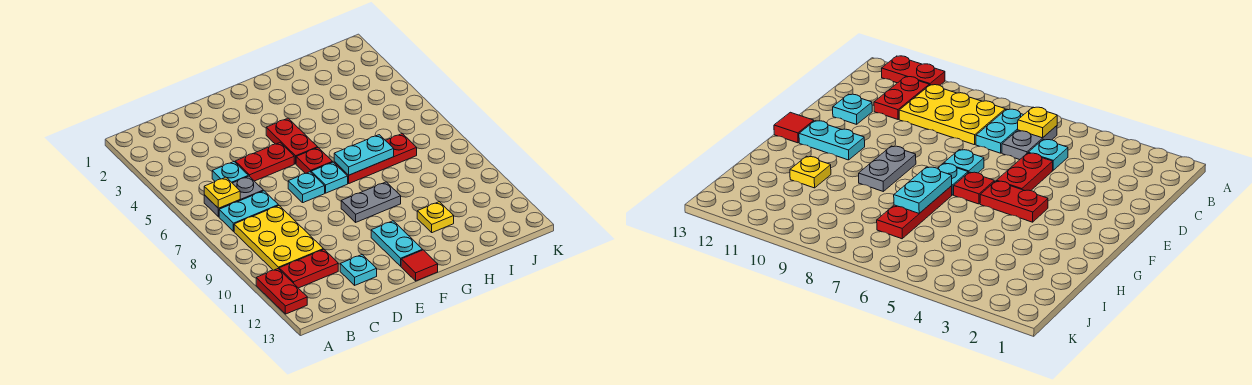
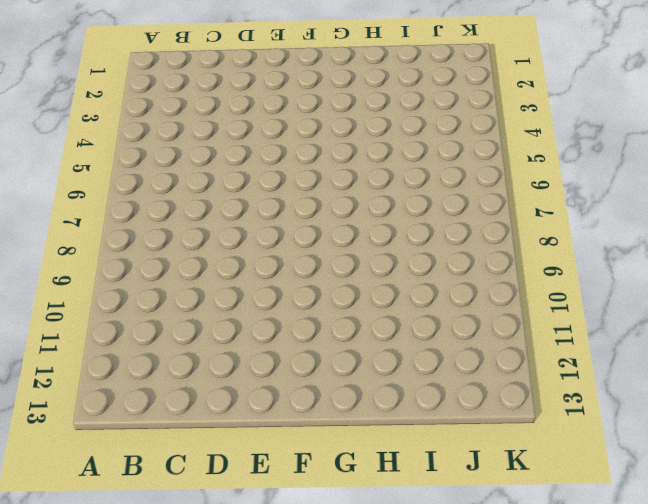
none -> red 1x2 plate [256,269,307,314]
none -> grey 1x2 plate [204,176,263,217]
none -> cyan 1x2 plate [219,191,278,231]

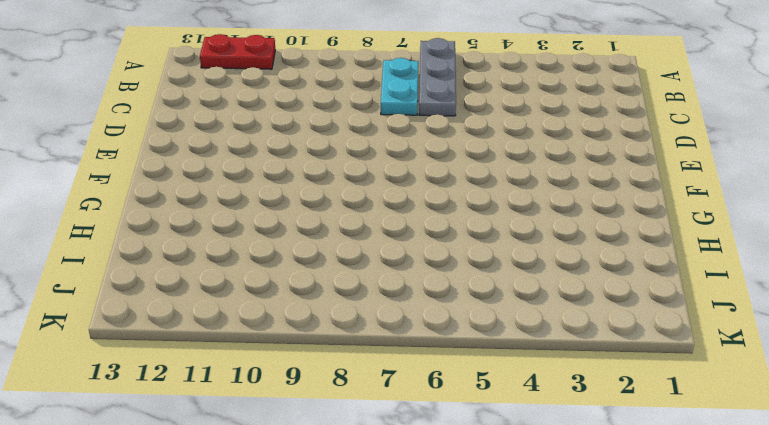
grey 1x3 plate [419,38,456,116] -> grey 1x2 plate [204,176,263,217]
none -> yellow 2x3 plate [234,206,323,270]
none -> red 1x2 plate [279,249,338,288]
none -> cyan 1x1 plate [212,162,248,183]

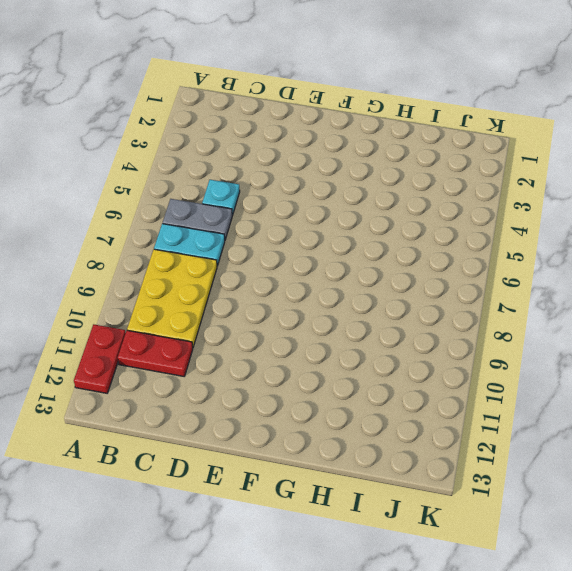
none -> red 1x2 plate [235,143,294,181]
none -> cyan 1x1 plate [340,255,377,285]
none -> cyan 1x1 plate [288,172,325,203]

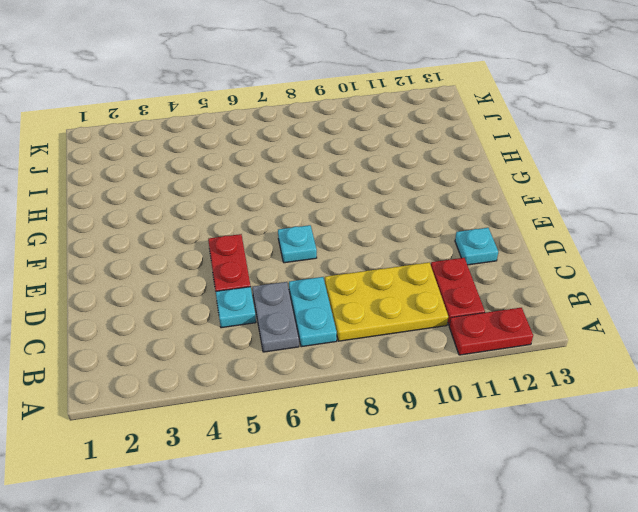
none -> red 1x2 plate [266,118,318,164]
none -> red 1x1 plate [296,148,333,174]
none -> cyan 1x1 plate [311,162,348,193]

